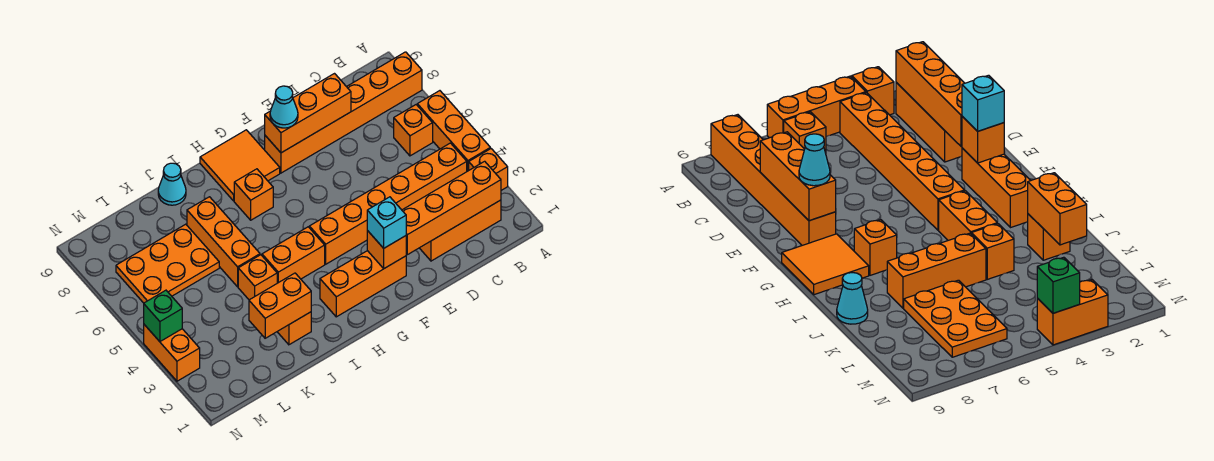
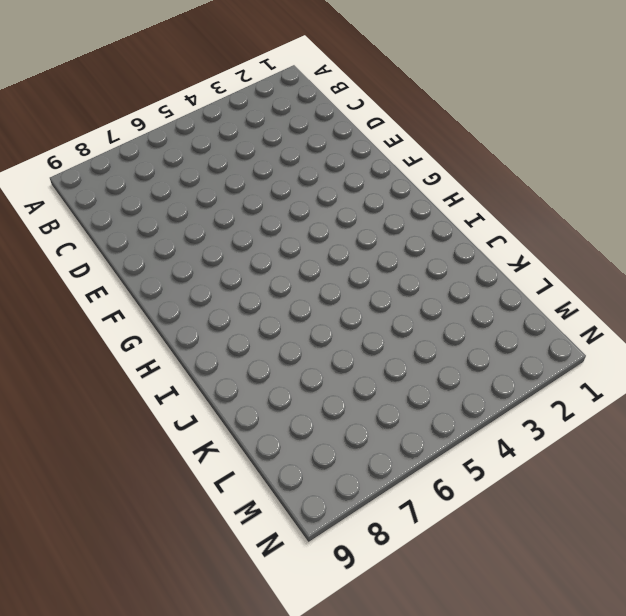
none -> orange 1x1 brick [469,149,508,190]
none -> orange 1x3 brick [417,91,490,171]
none -> orange 1x6 brick [265,52,422,173]

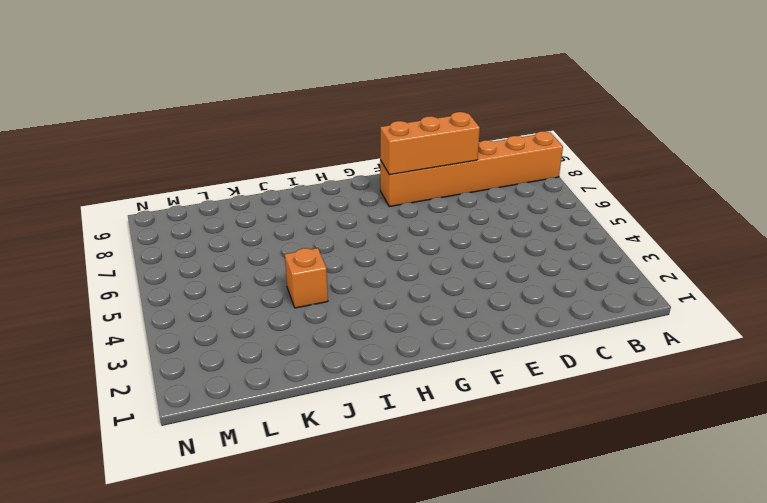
none -> orange 1x1 brick [469,149,508,190]
none -> orange 1x3 brick [417,91,490,171]
none -> orange 1x3 brick [420,200,501,261]

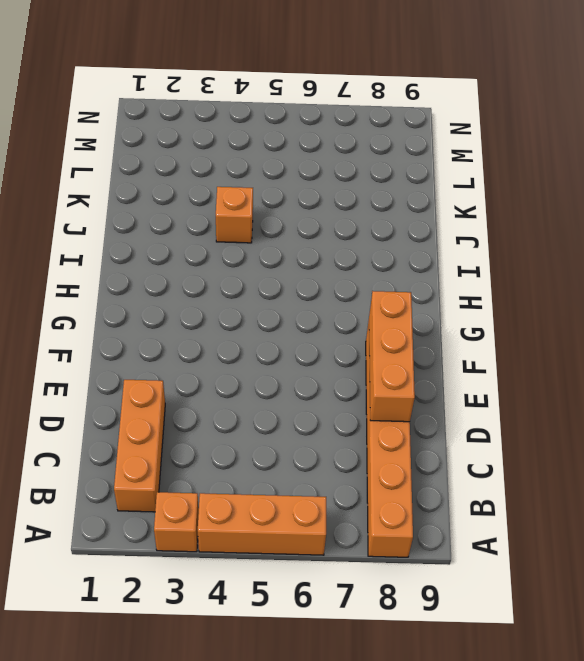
none -> orange 1x6 brick [309,143,467,264]
none -> orange 1x1 brick [394,105,433,156]
none -> orange 1x3 brick [320,251,406,317]

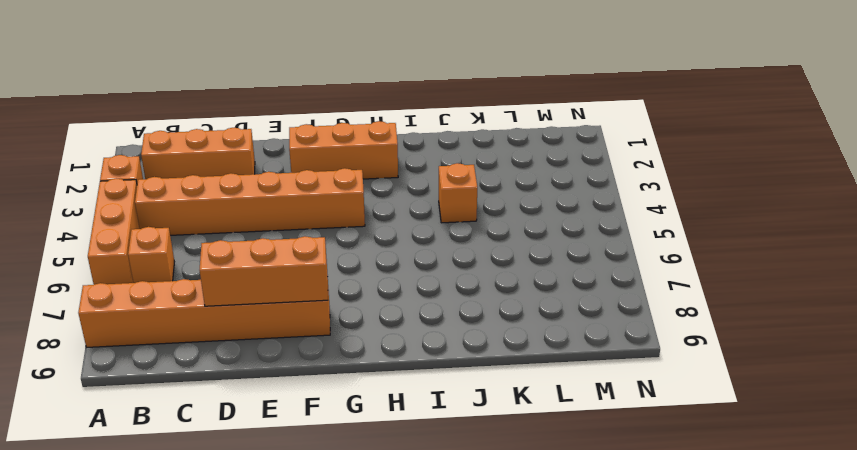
none -> orange 2x2 tile [200,130,280,201]
none -> orange 1x2 brick [262,227,325,283]
none -> orange 1x1 brick [234,169,273,220]

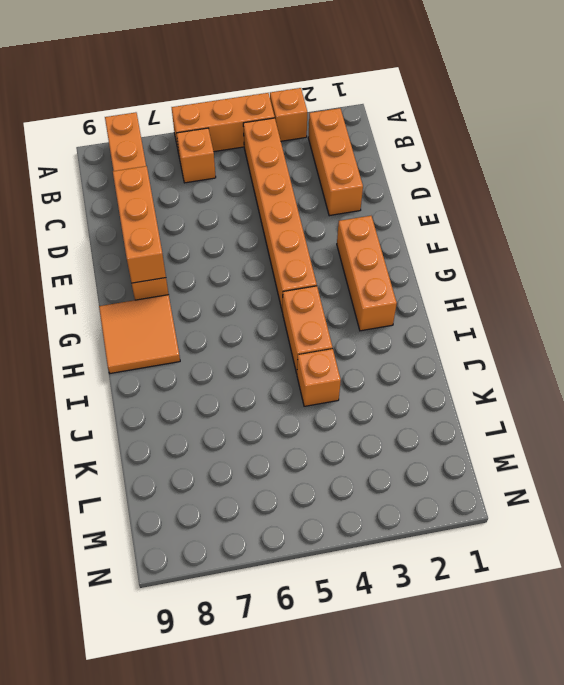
none -> orange 1x1 brick [234,169,273,220]
none -> orange 1x1 brick [277,312,311,345]
none -> orange 1x3 brick [187,197,260,287]

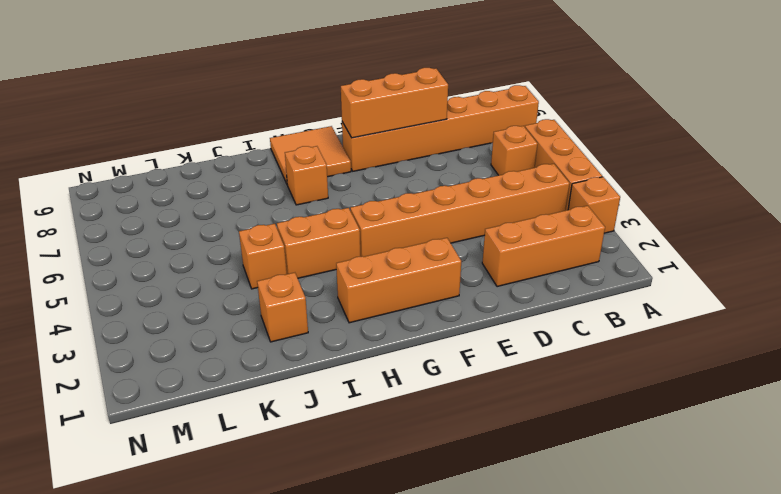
none -> orange 1x3 brick [187,197,260,287]
none -> cyan 1x1 cone [158,163,186,205]
none -> orange 2x3 plate [116,224,219,303]

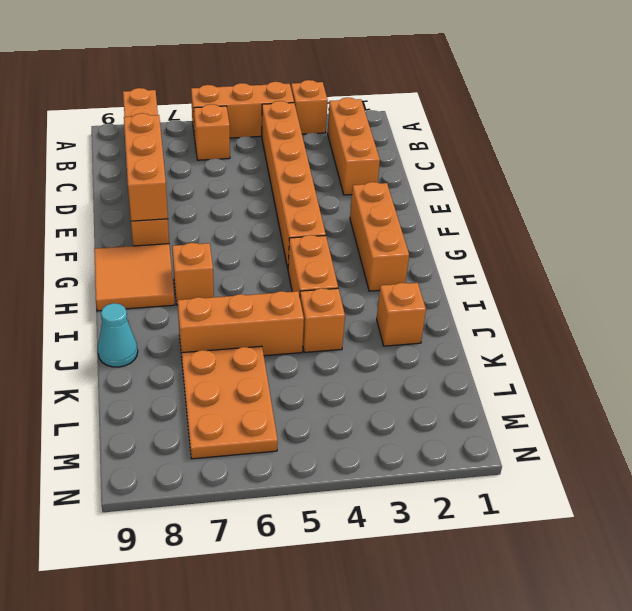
none -> orange 1x2 brick [144,325,200,381]
none -> orange 1x4 brick [402,161,501,255]
none -> orange 1x1 brick [367,231,406,268]

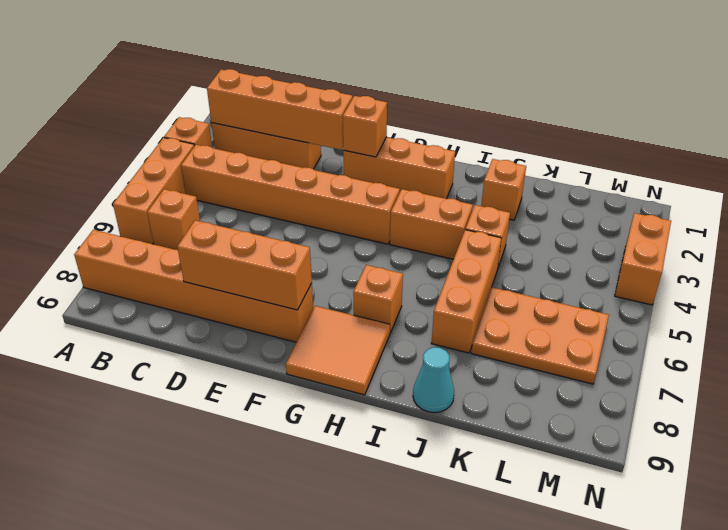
none -> orange 1x2 brick [249,273,311,338]
none -> green 1x1 brick [144,290,182,342]
none -> cyan 1x1 brick [367,197,406,248]

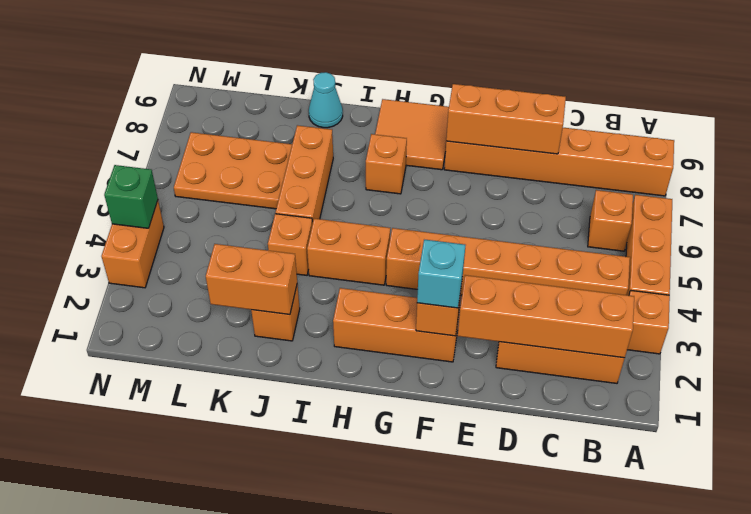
none -> cyan 1x1 cone [270,86,298,128]

